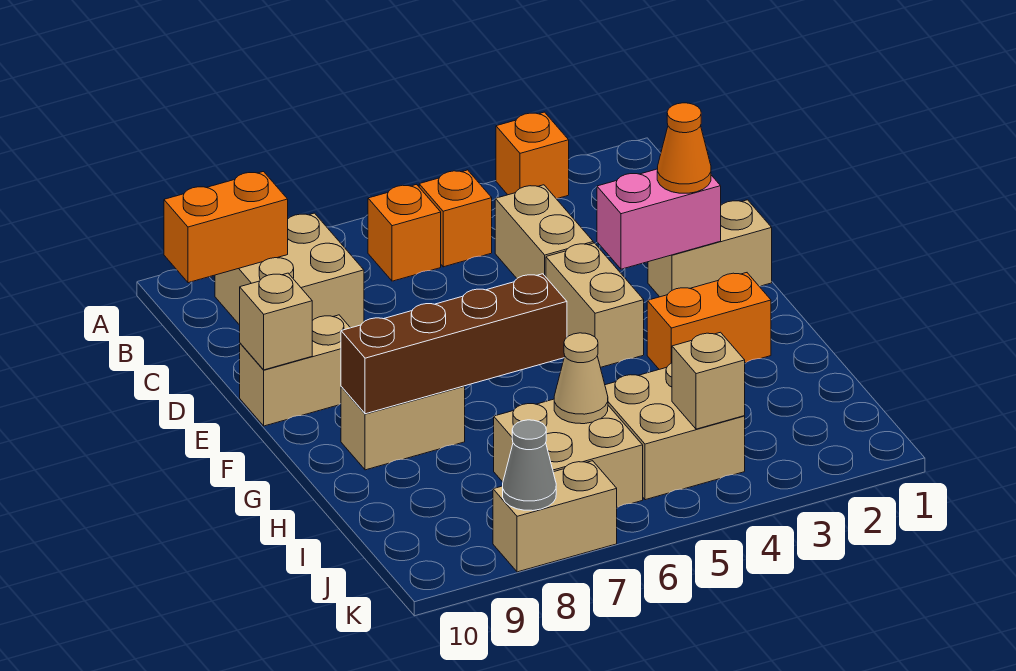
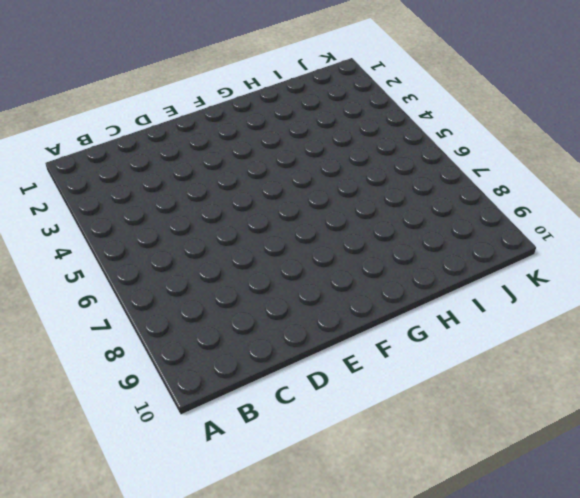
none -> orange 1x1 brick [496,112,569,199]
none -> orange 1x1 brick [419,170,492,267]
none -> orange 1x1 brick [368,184,441,281]

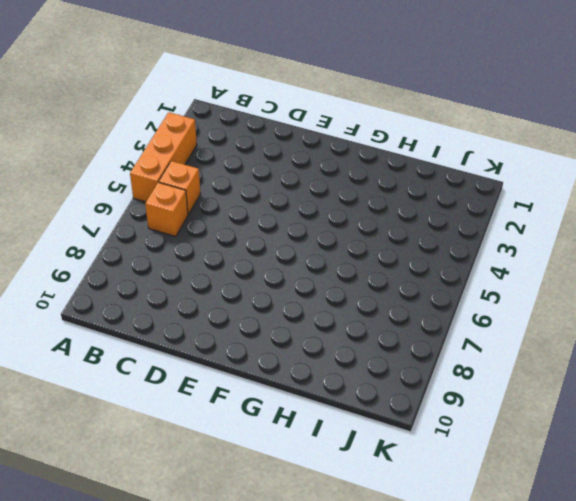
orange 1x3 brick [130,112,197,202] -> orange 1x1 brick [496,112,569,199]
none -> tan 2x2 brick [215,213,364,328]
none -> tan 1x2 brick [495,185,593,278]
none -> tan 1x2 brick [648,200,772,297]

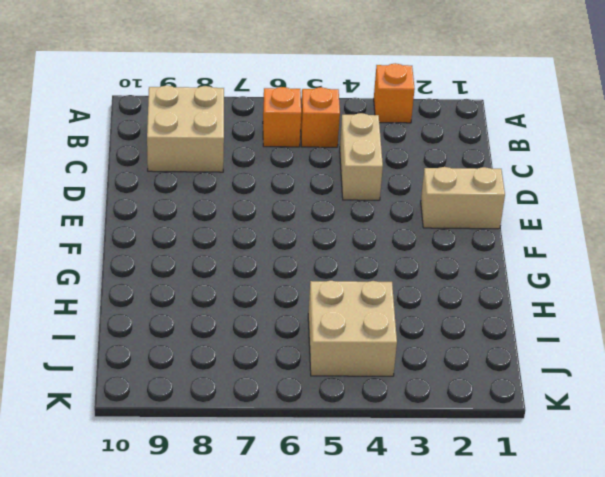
none -> tan 1x2 brick [546,243,644,367]
none -> tan 1x2 brick [240,315,350,426]
none -> orange 1x2 brick [647,273,771,369]

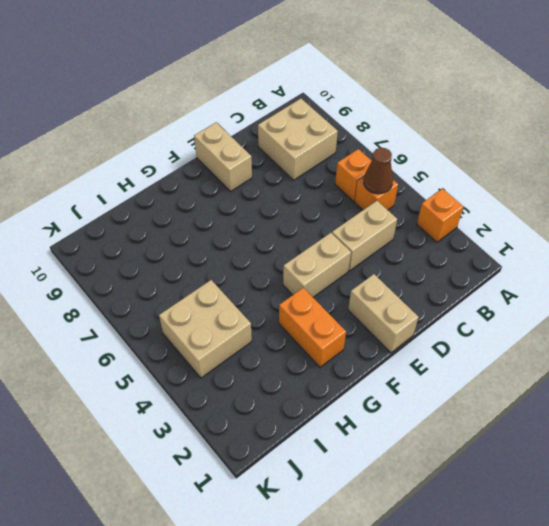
brown 1x1 cone [364,148,393,194] -> none
none -> tan 1x2 brick [341,386,465,470]
none -> tan 2x2 brick [494,399,643,508]
none -> tan 1x2 brick [493,461,617,572]

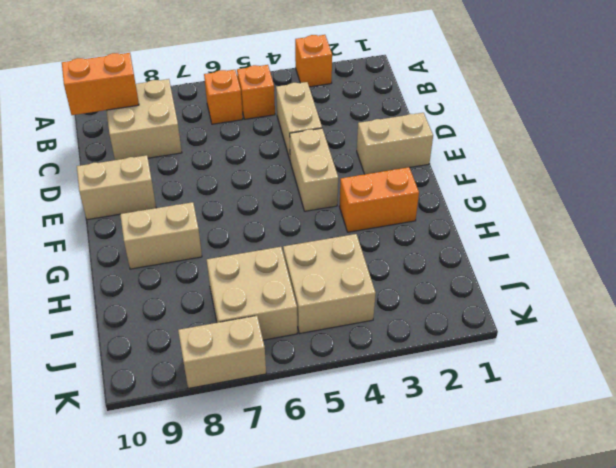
none -> pink 1x2 brick [597,169,721,269]
none -> tan 1x1 brick [240,273,312,370]
none -> brown 1x4 brick [341,274,567,414]

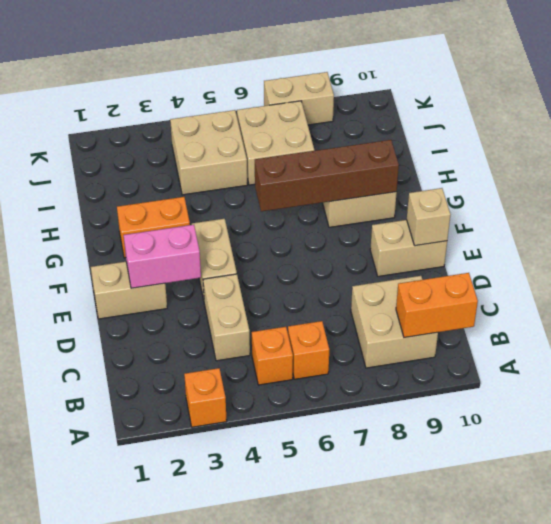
none -> tan 1x1 cone [554,333,608,424]
none -> tan 1x1 brick [672,332,745,429]
none -> grey 1x1 cone [503,420,556,511]

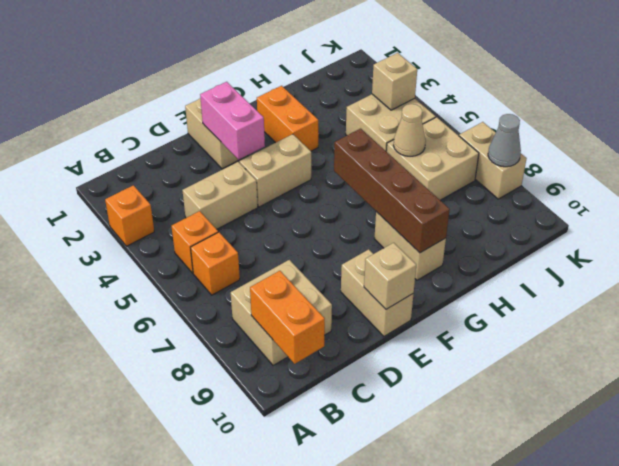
none -> orange 1x1 cone [657,103,711,193]

